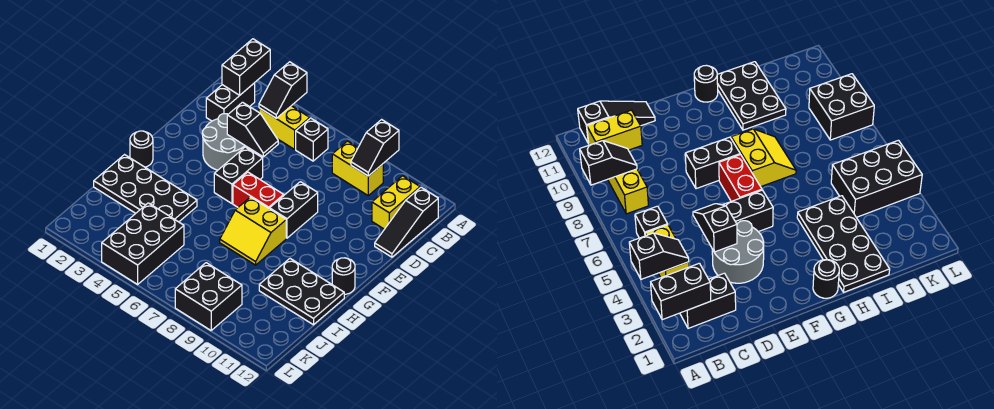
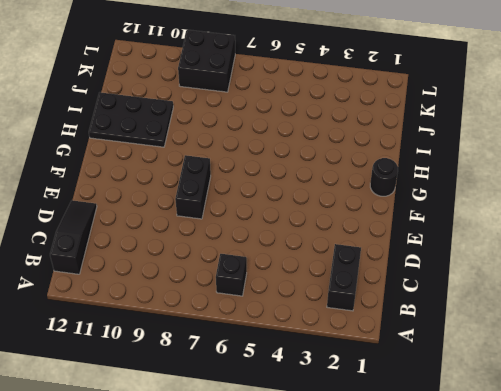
none -> yellow 1x2 brick [259,106,310,149]
none -> yellow 1x2 brick [332,141,383,196]
none -> yellow 1x2 brick [372,176,420,229]

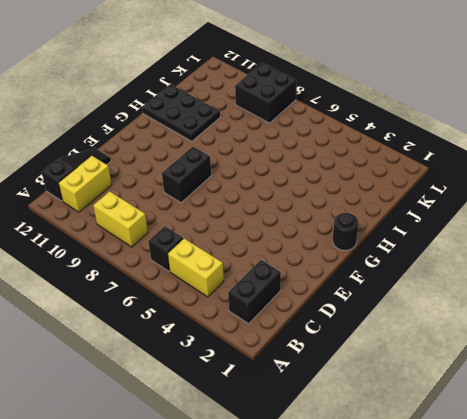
none -> grey 2x2 round brick [202,114,250,170]
none -> black 1x2 brick [214,147,263,203]
none -> red 1x2 brick [233,172,284,209]

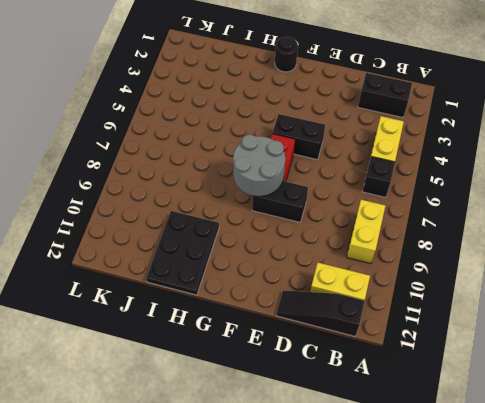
grey 2x2 round brick [233,135,285,196] -> grey 2x2 round brick moved to [202,114,250,170]
none -> yellow 2x2 slope [220,197,286,265]
none -> black 1x1 round brick [332,258,355,294]
none -> black 2x4 plate [94,155,197,222]

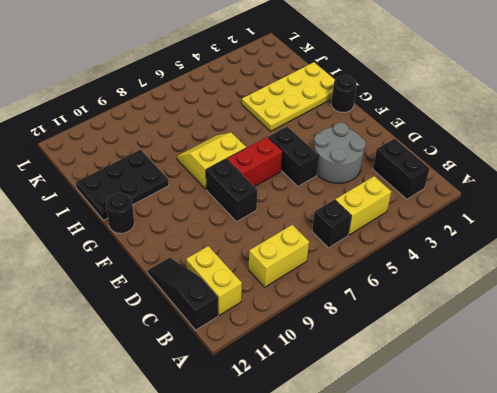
yellow 2x4 plate [242,62,335,131] -> black 2x4 plate [94,155,197,222]
none -> black 2x3 brick [102,203,184,284]
none -> black 2x2 brick [175,263,242,330]
none -> black 1x2 brick [222,39,270,95]

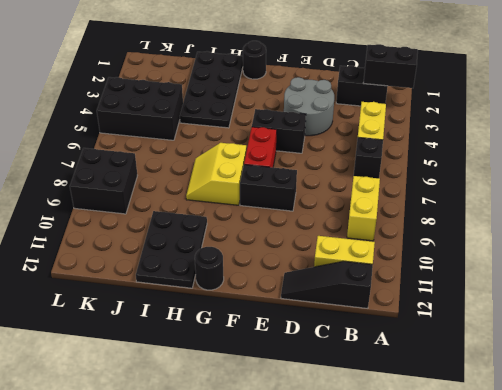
none -> black 1x2 slope [259,62,307,118]
none -> black 1x2 slope [351,120,399,176]
none -> black 1x2 slope [227,102,278,157]

